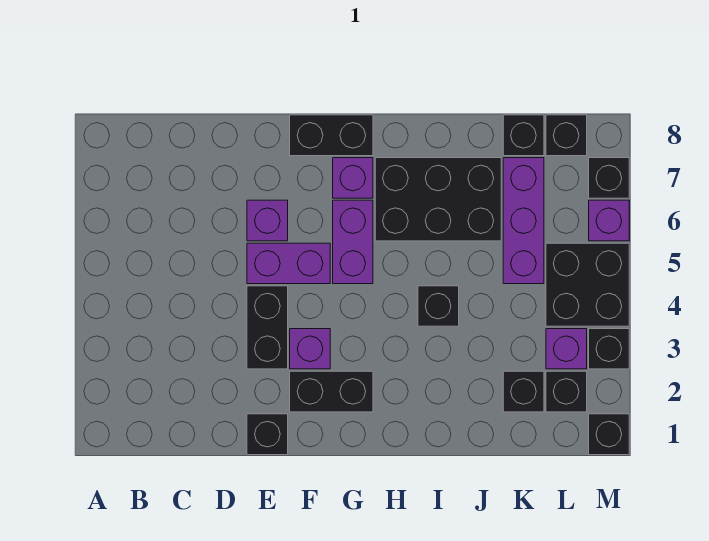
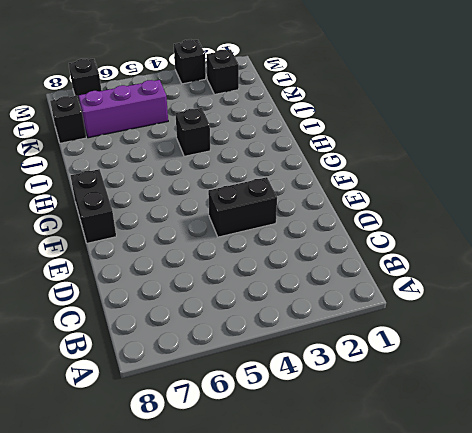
none -> black 1x1 brick [247,414,288,455]
none -> purple 1x2 brick [247,243,330,284]
none -> purple 1x1 brick [247,200,288,241]

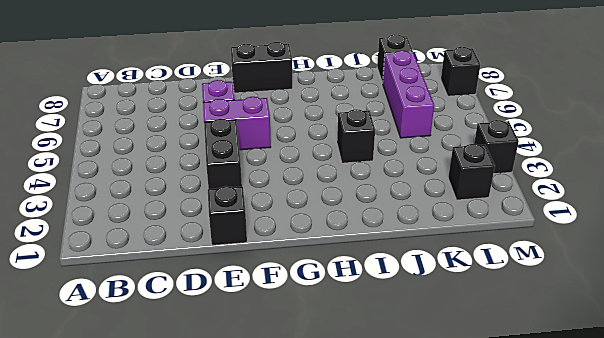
none -> black 1x2 brick [290,371,373,412]
none -> purple 1x1 brick [290,329,330,369]
none -> purple 1x2 brick [333,200,373,284]

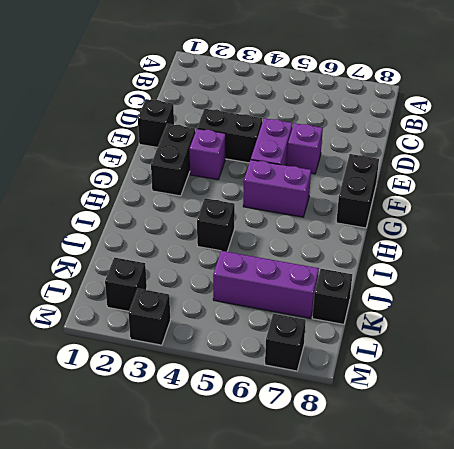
none -> purple 1x1 brick [333,158,373,198]
none -> black 2x3 brick [375,158,501,241]
none -> black 1x1 brick [503,371,544,412]

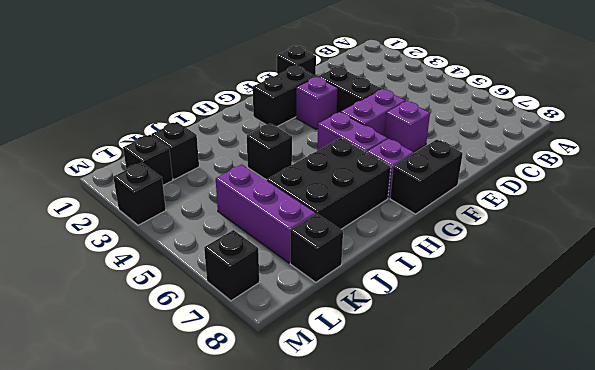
none -> purple 1x1 brick [546,329,587,369]
none -> black 2x2 brick [546,243,629,326]
none -> black 1x1 brick [546,115,587,156]

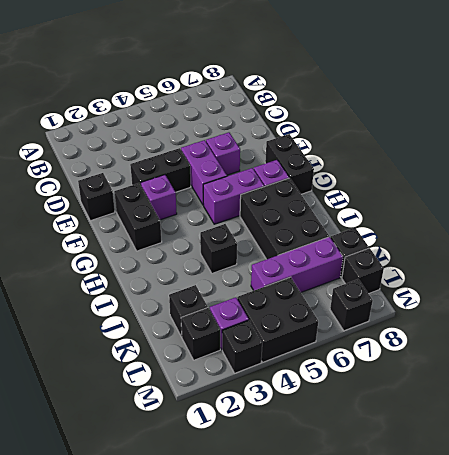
none -> black 1x1 brick [589,414,629,455]
none -> purple 1x1 brick [589,200,629,241]

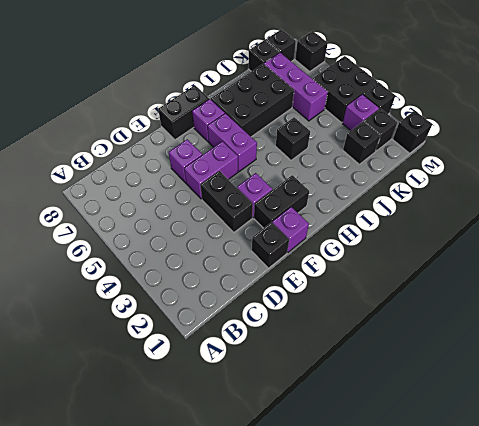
purple 1x1 brick [272,207,309,252] -> purple 1x1 brick moved to [589,200,629,241]

